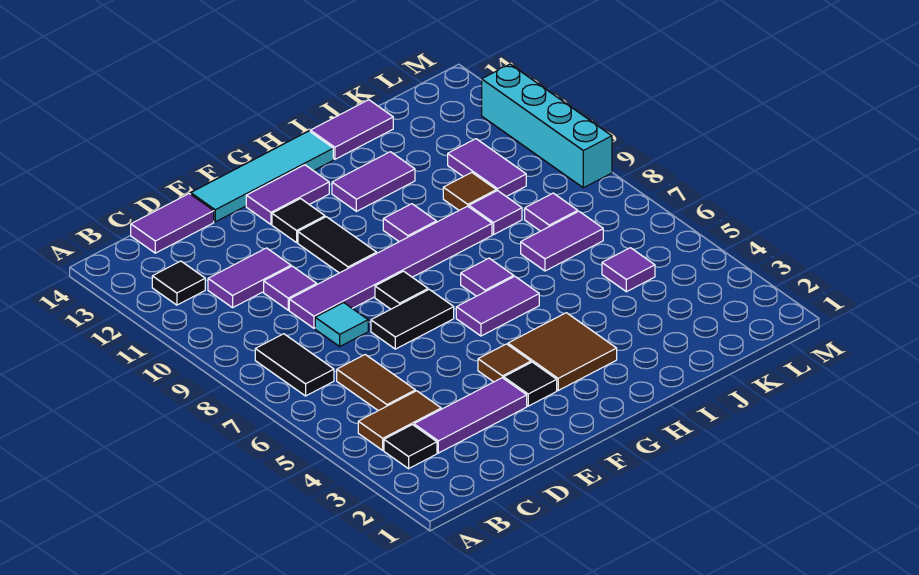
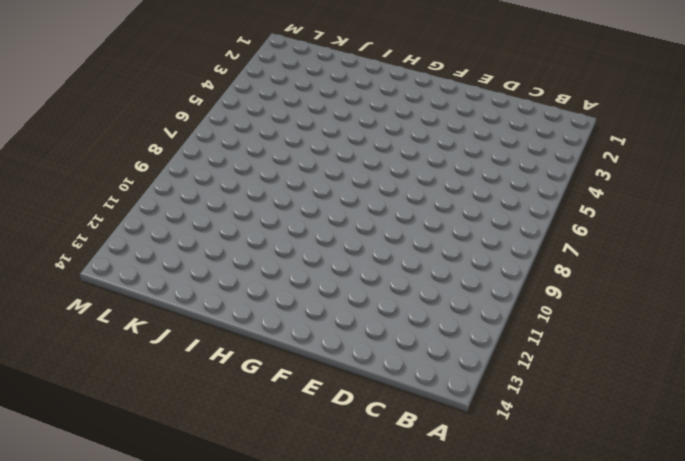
none -> black 1x1 tile [384,425,437,469]
none -> brown 1x2 tile [358,391,441,450]
none -> black 1x2 tile [255,334,334,396]
none -> black 1x1 tile [152,261,205,305]

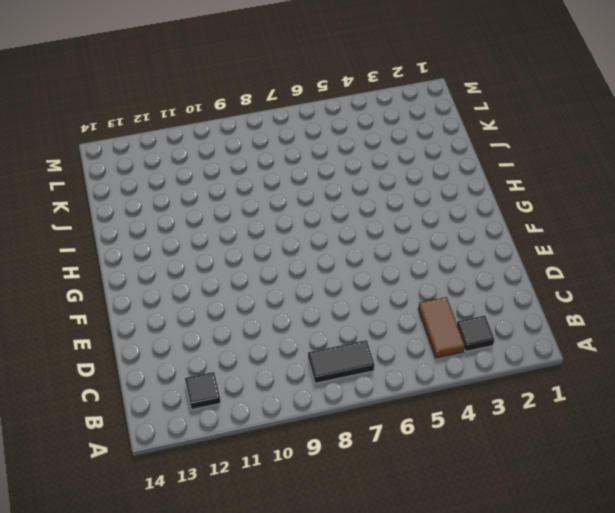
none -> purple 1x3 tile [414,378,527,453]
none -> brown 1x2 tile [337,355,415,411]
none -> purple 1x2 tile [208,248,291,308]
none -> purple 1x2 tile [131,194,214,253]

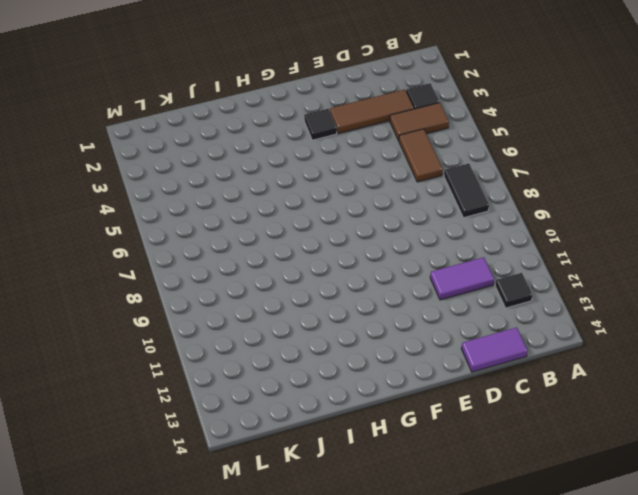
brown 1x3 tile [330,90,414,134] -> purple 1x3 tile [414,378,527,453]
none -> cyan 1x1 tile [315,303,368,346]
none -> purple 1x6 tile [289,206,492,328]
none -> purple 1x1 tile [264,266,317,310]
none -> black 1x2 tile [371,289,454,349]

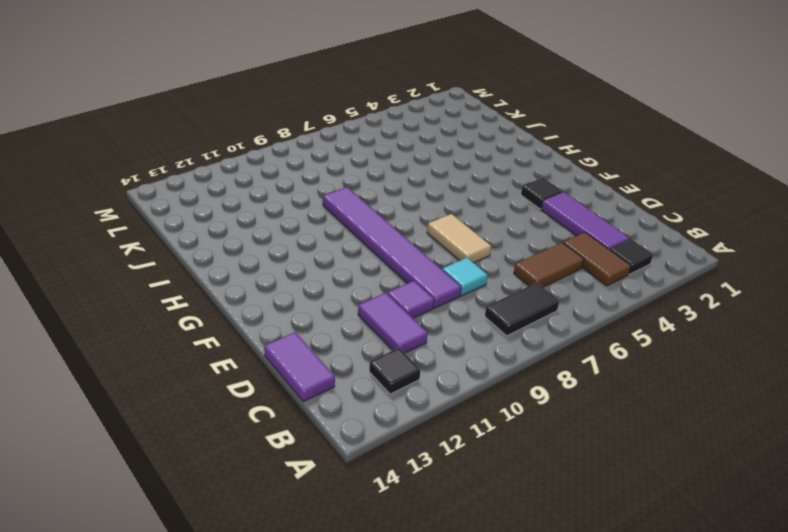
tan 1x2 tile [427,214,491,263] -> black 1x2 tile [371,289,454,349]
none -> cyan 1x4 tile [191,131,333,222]
none -> brown 1x1 tile [478,344,531,382]
none -> black 1x1 tile [375,271,428,309]
none -> black 1x2 tile [298,217,377,273]

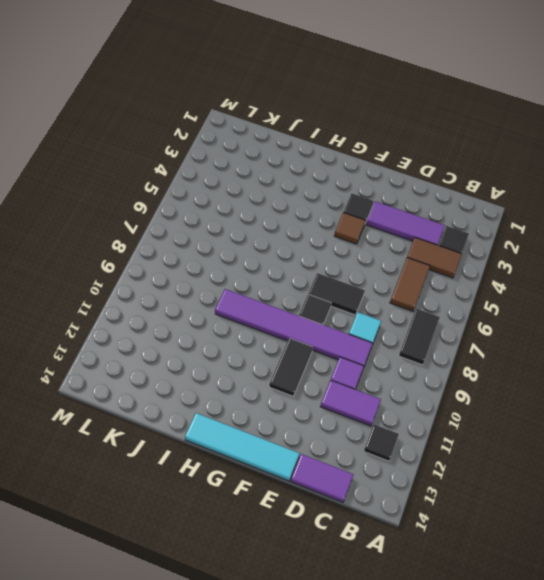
none -> black 1x1 tile [272,199,325,243]
none -> purple 1x2 tile [246,165,329,224]
none -> brown 2x2 tile [508,313,617,390]
none -> purple 1x2 tile [456,276,539,336]

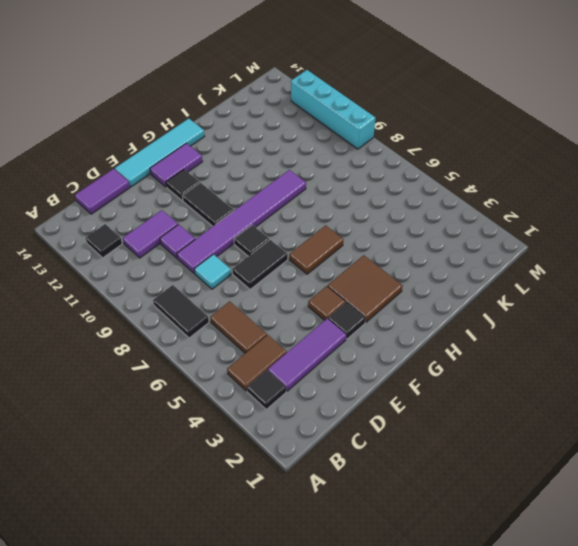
brown 1x2 tile [289,225,343,274] -> purple 1x2 tile [456,276,539,336]
none -> purple 1x1 tile [461,258,514,296]
none -> purple 1x1 tile [383,204,436,242]
none -> purple 1x2 tile [332,152,415,211]
none -> purple 1x2 tile [310,100,393,159]

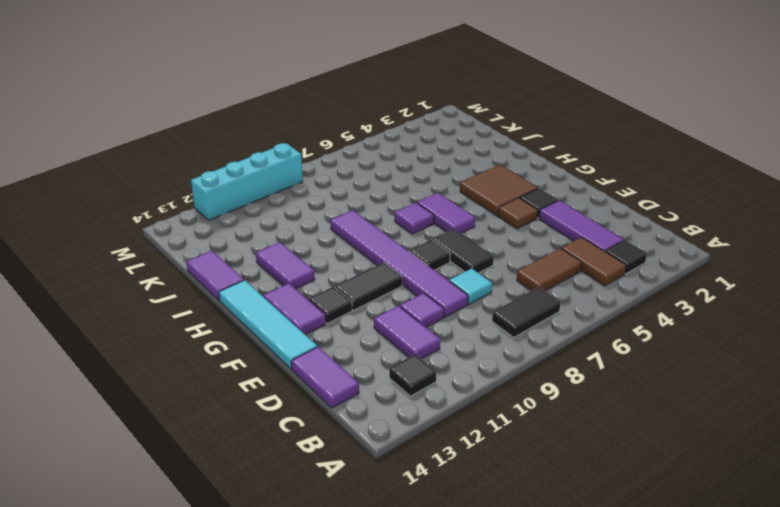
none -> purple 1x1 tile [383,204,436,242]
none -> purple 1x2 tile [521,211,603,271]
none -> purple 1x1 tile [469,191,522,235]
none -> brown 1x1 tile [443,172,496,210]

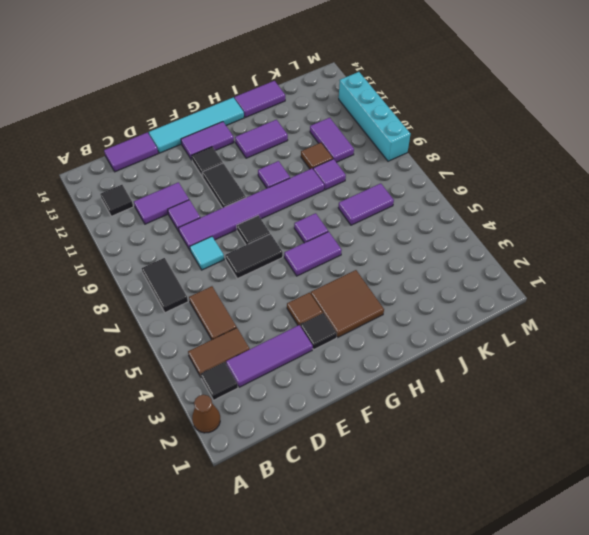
brown 1x1 cone [192,395,220,433] -> none
none -> purple 1x1 tile [602,248,655,292]
none -> purple 1x1 tile [525,193,578,231]

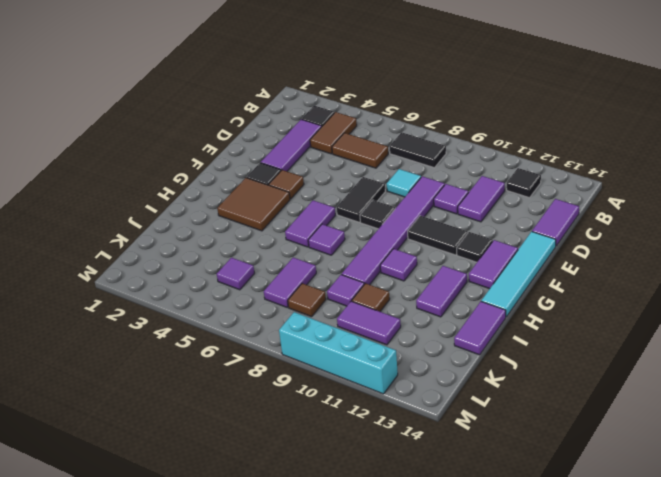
brown 1x1 tile [288,283,326,317] -> purple 1x1 tile [525,193,578,231]

